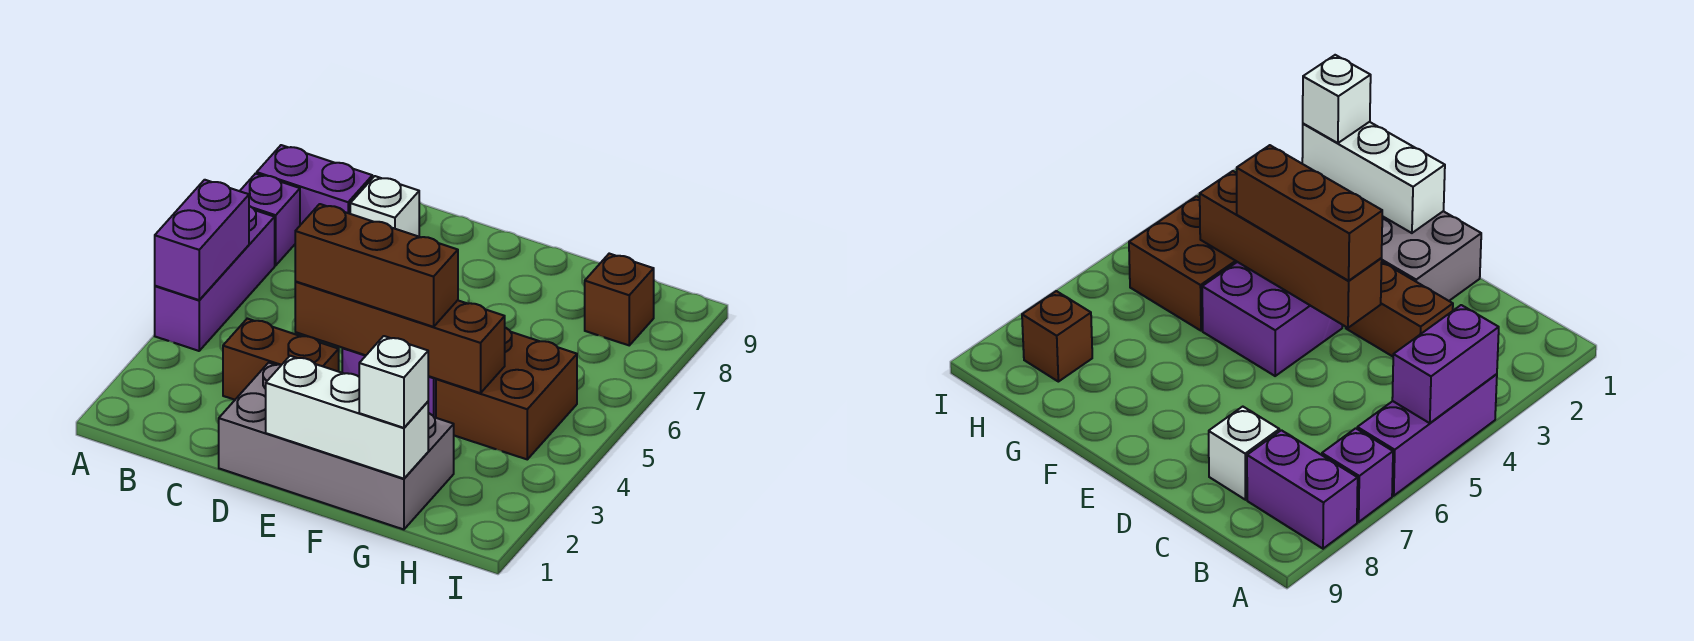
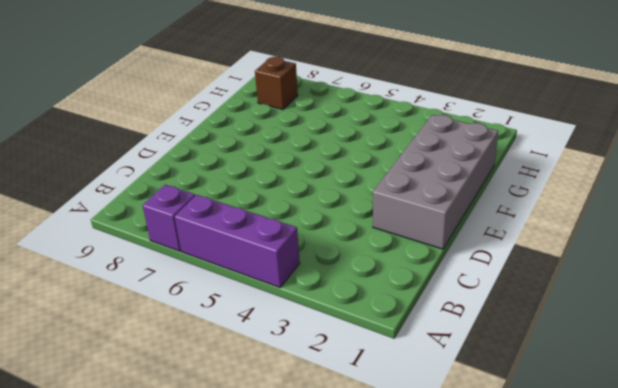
none -> purple 1x2 brick [257,145,372,225]
none -> brown 1x2 brick [223,319,339,400]
none -> white 1x1 brick [350,176,419,237]

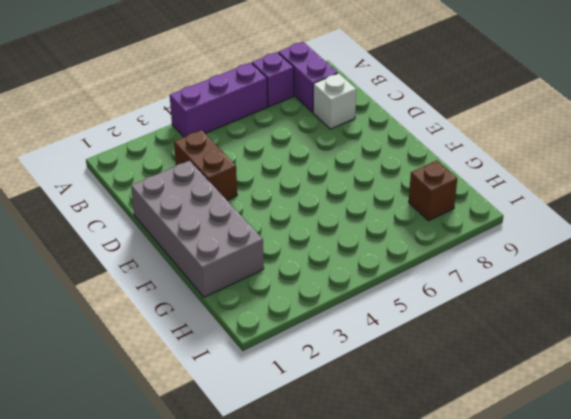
none -> purple 2x2 brick [1202,262,1342,376]
none -> brown 2x2 brick [436,328,577,459]
none -> purple 1x2 brick [155,180,249,300]

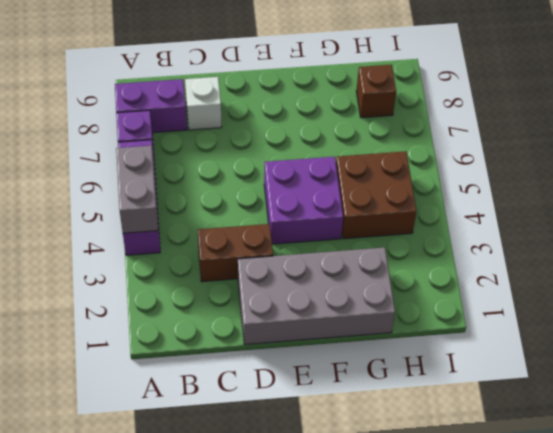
grey 1x2 brick [116,146,158,233] -> purple 1x2 brick [155,180,249,300]
none -> brown 1x4 brick [295,282,505,393]
none -> white 1x3 brick [266,356,428,479]
none -> brown 1x3 brick [295,204,458,327]

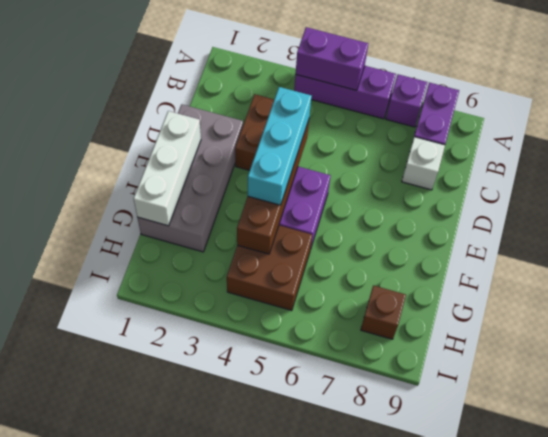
cyan 1x3 brick [248,87,312,205] -> brown 1x3 brick [295,204,458,327]
none -> white 1x1 brick [359,336,428,428]

